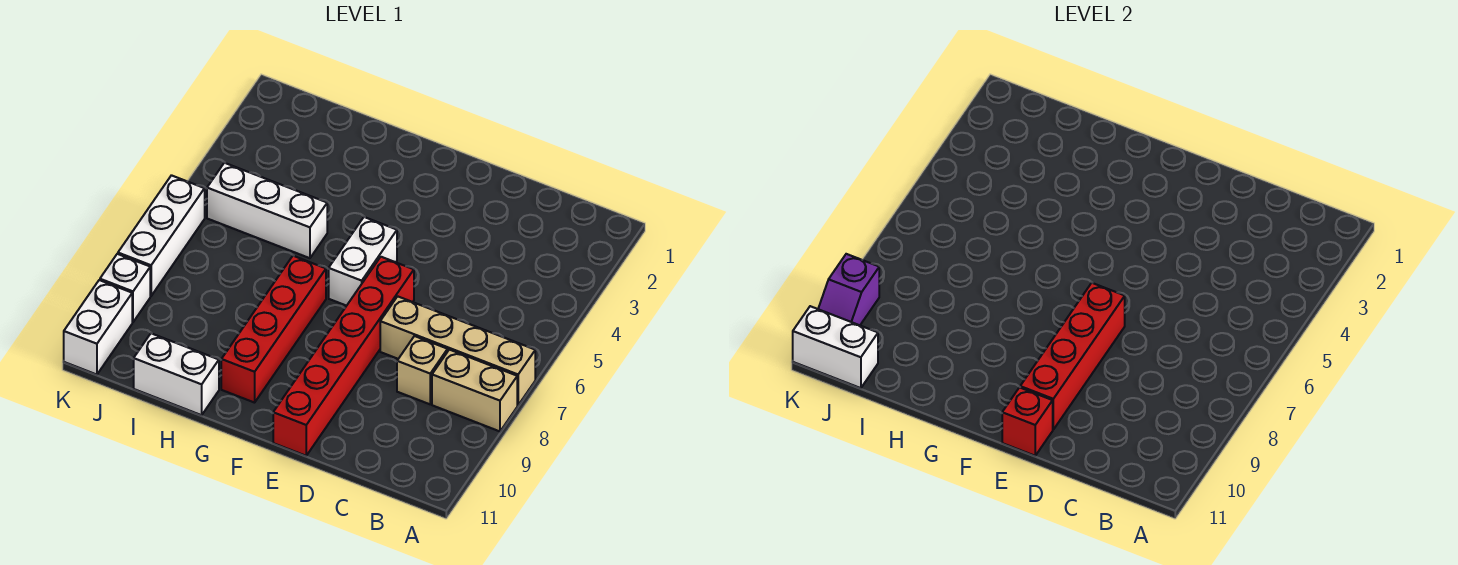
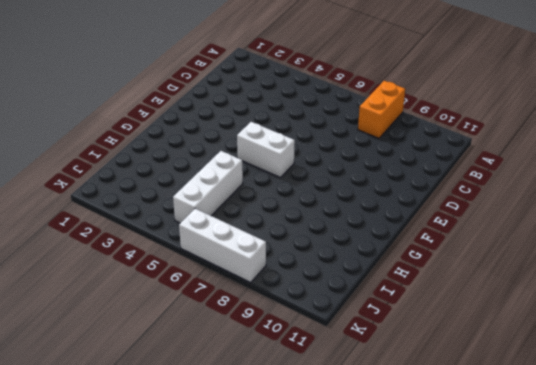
orange 1x2 brick [358,81,405,138] -> tan 1x2 brick [432,350,517,431]
none -> tan 1x4 brick [380,296,535,405]
none -> tan 1x1 brick [397,336,448,404]
none -> red 1x6 brick [273,257,414,456]

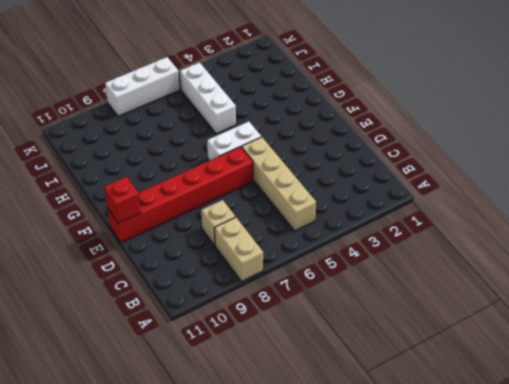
tan 1x4 brick [242,137,316,231] -> tan 1x4 brick moved to [380,296,535,405]
none -> red 1x4 brick [221,256,326,403]
none -> white 1x2 brick [134,333,219,415]
none -> white 1x1 brick [100,254,150,322]

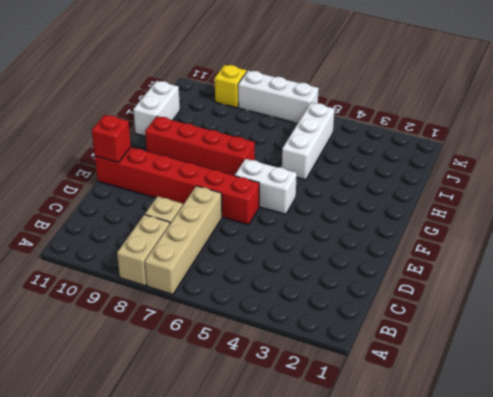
yellow 1x1 brick [215,65,247,108] -> white 1x1 brick [100,254,150,322]
none -> white 1x2 brick [64,280,132,375]
none -> red 1x4 brick [1020,283,1125,429]
none -> white 1x2 brick [793,306,878,388]

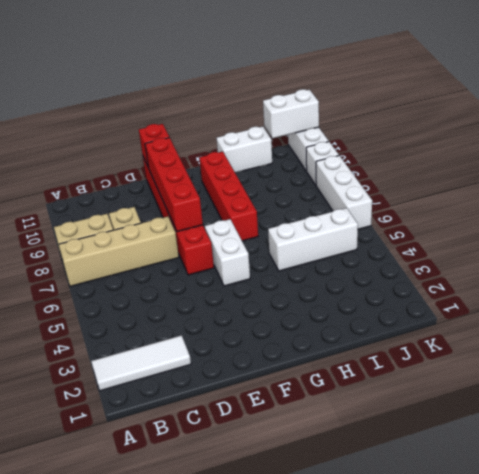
white 1x3 tile [91,335,191,391] -> none
none -> purple 1x2 slope [818,254,879,325]

